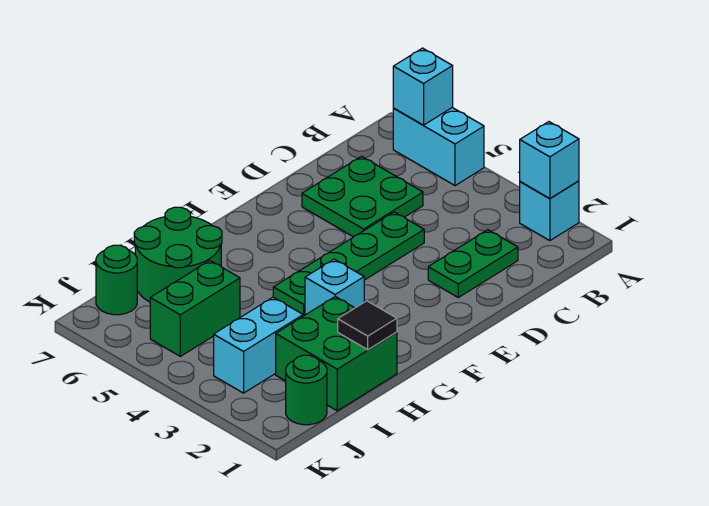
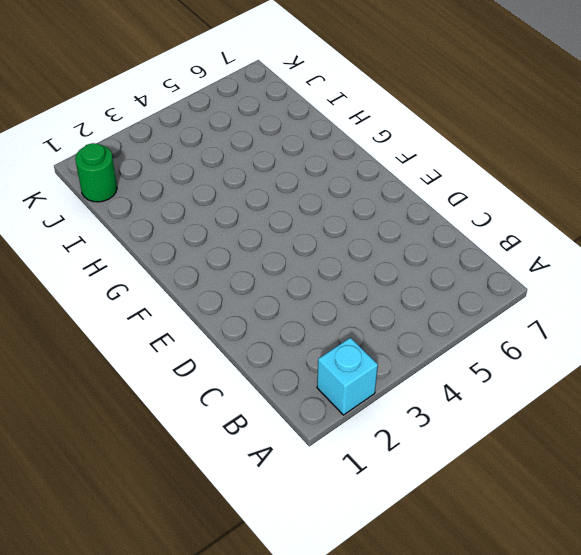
none -> cyan 1x2 brick [393,107,484,186]
none -> green 1x2 plate [428,230,518,297]
none -> green 2x2 plate [302,156,423,237]

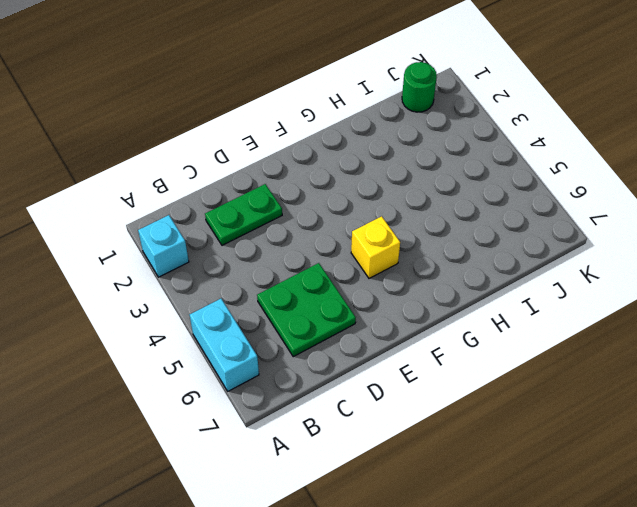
yellow 1x1 brick [351,216,400,278] -> none
none -> green 1x4 plate [273,212,424,316]
none -> cyan 1x1 brick [305,259,364,315]
none -> green 2x2 brick [276,297,397,411]

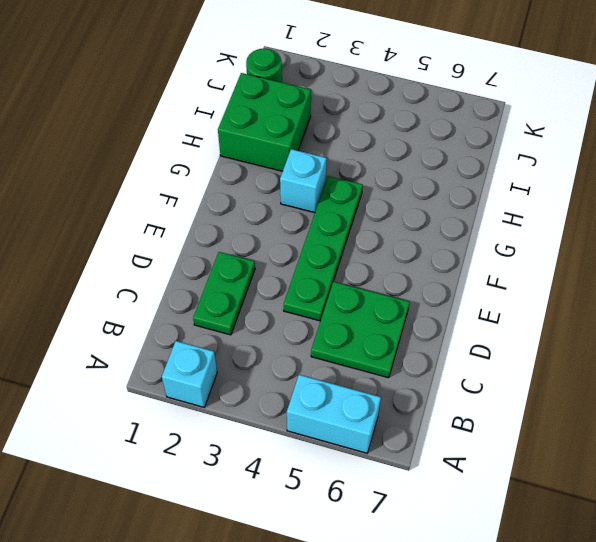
none -> green 2x2 round brick [134,207,222,302]
none -> cyan 1x2 brick [214,297,303,393]
none -> green 1x2 brick [150,261,240,356]

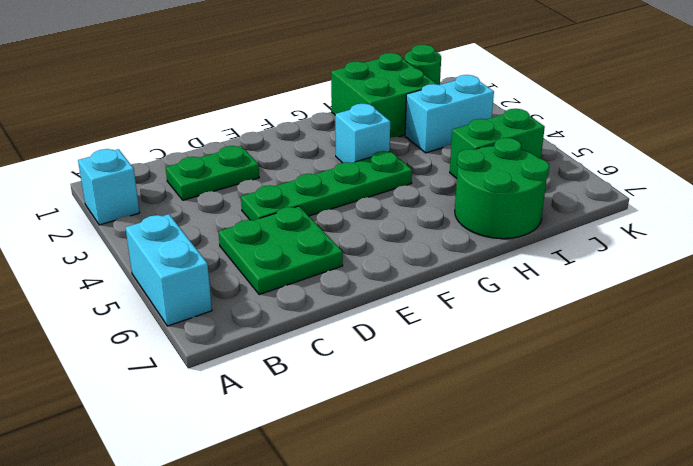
none -> green 1x1 round brick [96,245,137,315]
none -> cyan 1x1 brick [520,122,579,198]
none -> cyan 1x1 brick [393,48,453,125]

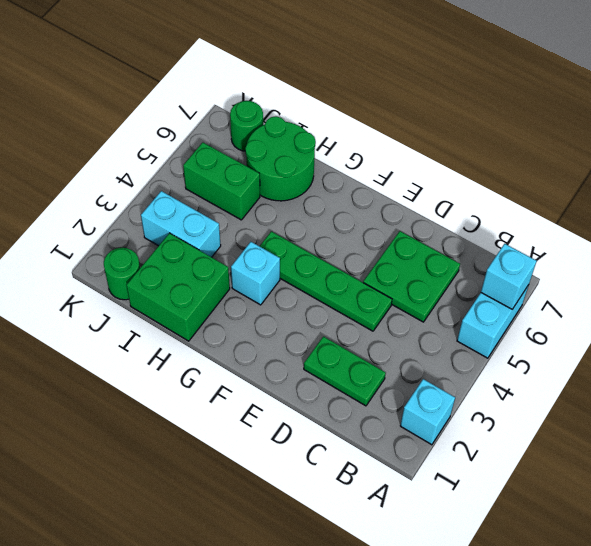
none -> cyan 1x1 brick [520,122,579,198]
none -> black 1x1 tile [338,301,397,350]

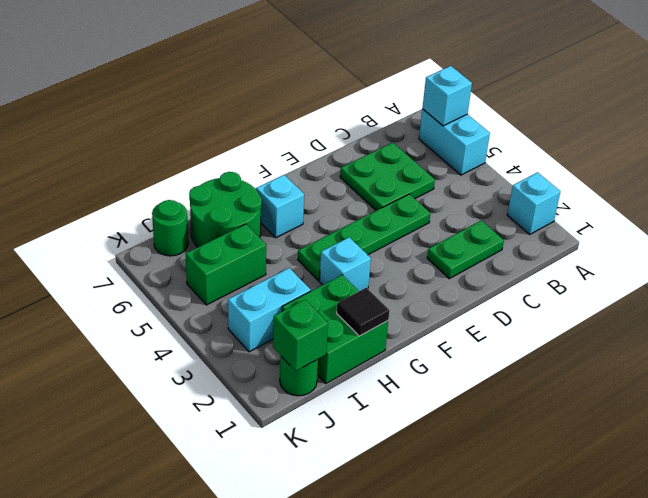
cyan 1x1 brick [256,175,304,238] -> cyan 1x1 brick moved to [520,122,579,198]
green 1x1 brick [273,300,328,371] -> none

